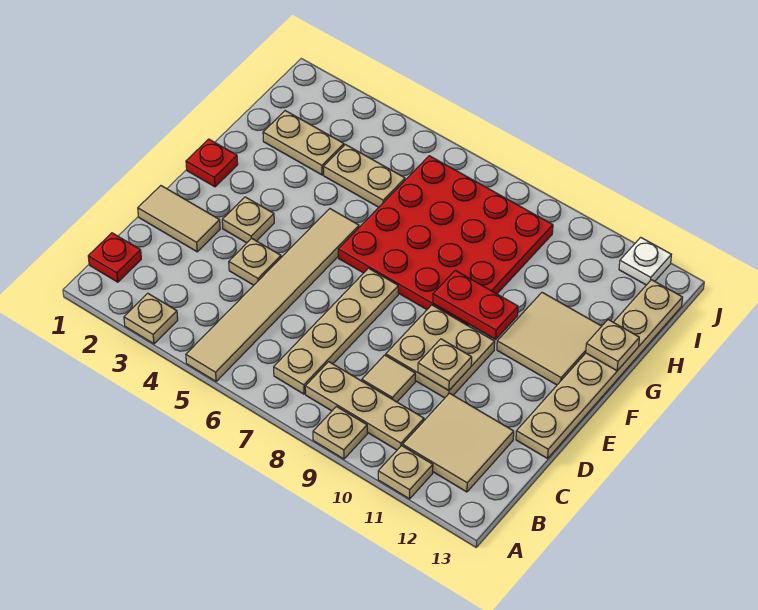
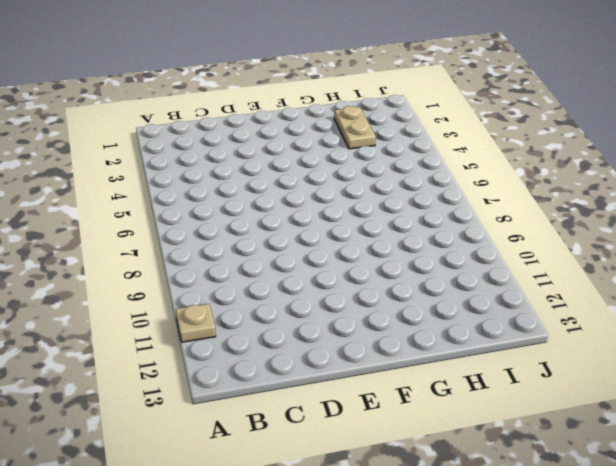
none -> tan 1x1 plate [124,293,178,344]
none -> tan 1x6 tile [186,209,359,381]
none -> tan 1x1 plate [313,407,367,459]

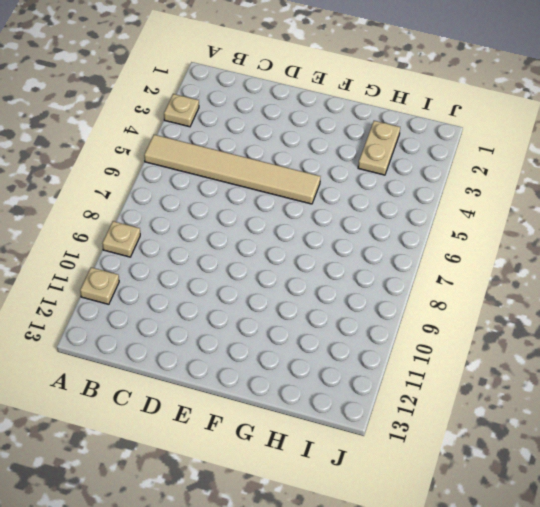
none -> red 1x1 plate [88,233,141,282]
none -> tan 1x4 plate [274,268,398,394]
none -> tan 1x3 plate [305,362,424,450]

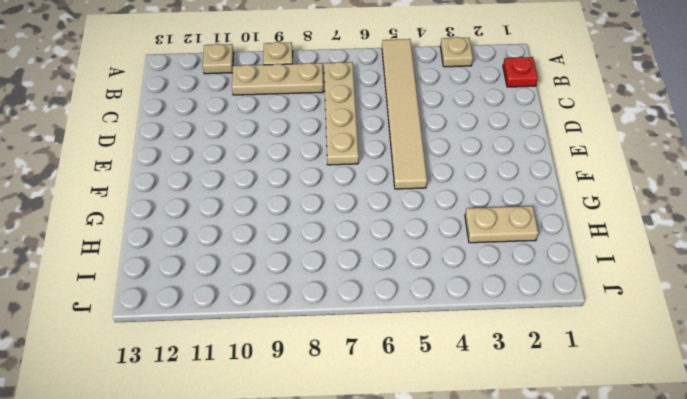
none -> tan 2x2 tile [403,393,514,492]
none -> tan 1x1 tile [362,355,415,402]
none -> tan 1x2 tile [138,186,220,252]

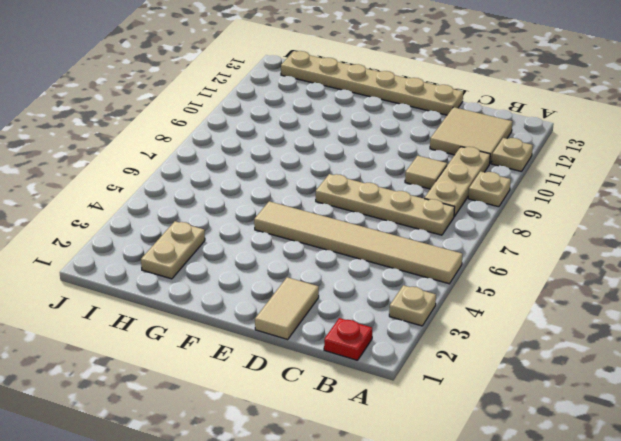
none -> tan 1x1 plate [229,238,281,285]
none -> tan 2x2 plate [386,305,495,398]
none -> tan 1x1 plate [222,197,274,243]

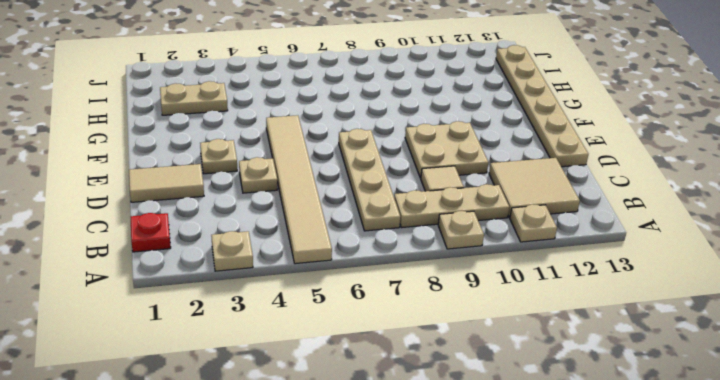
none -> red 1x1 plate [186,139,238,187]
none -> red 4x4 plate [338,156,553,325]
none -> tan 2x2 tile [497,292,602,385]

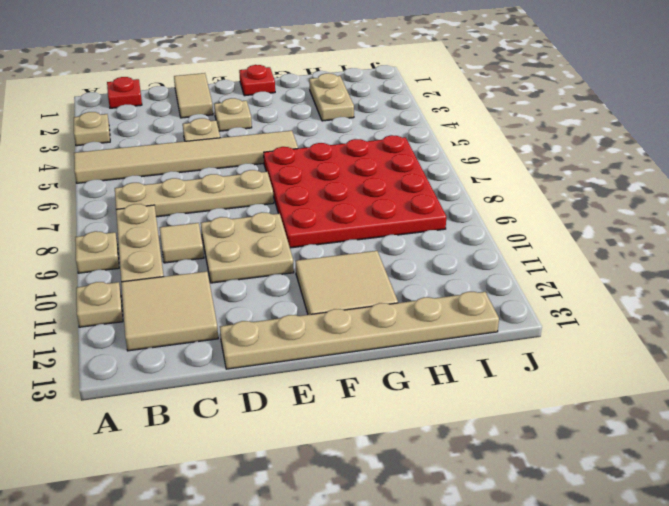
none -> tan 1x2 plate [323,145,405,207]
none -> white 1x1 plate [619,237,671,285]
none -> tan 1x1 plate [418,339,472,391]

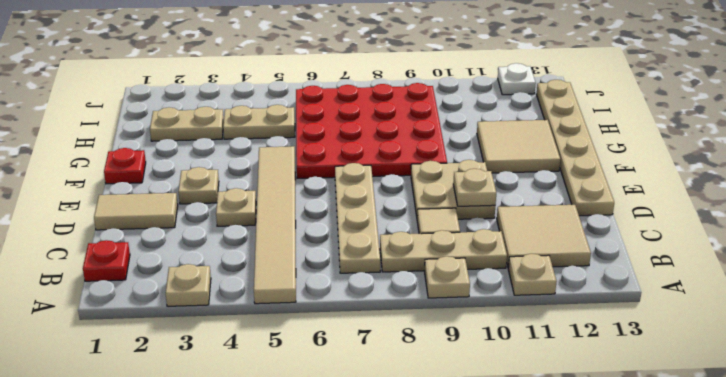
none -> red 1x2 plate [433,270,518,339]
none -> tan 1x1 plate [586,320,639,371]

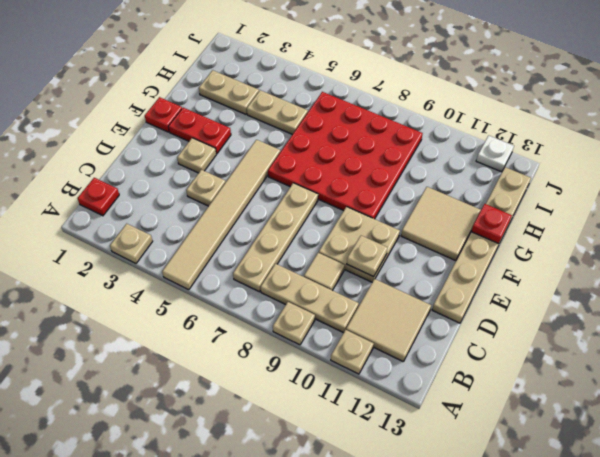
red 1x2 plate [169,108,231,154] -> red 1x2 plate moved to [433,270,518,339]
red 1x1 plate [471,204,512,244] -> tan 1x1 plate [586,320,639,371]
none -> tan 1x2 tile [138,186,220,252]

